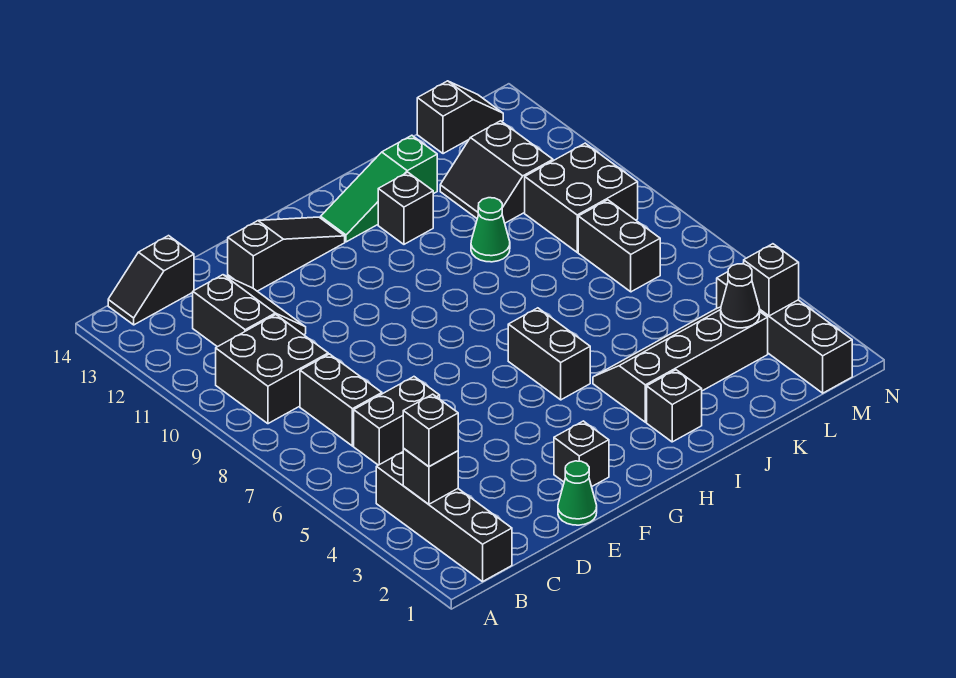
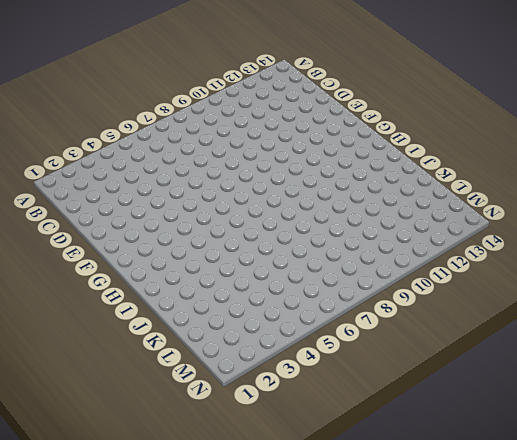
none -> black 1x4 brick [376,452,512,582]
none -> black 2x2 brick [216,315,328,424]
none -> black 1x2 slope [108,236,194,325]

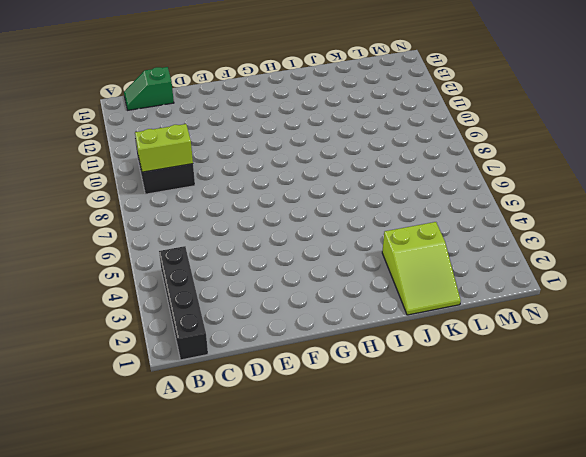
lime 1x2 brick [135,124,193,172] -> none
green 1x2 slope [124,67,174,110] -> black 1x2 slope [108,236,194,325]
lime 2x3 slope [382,222,461,315] -> black 2x4 slope [593,307,768,422]
none -> black 1x2 brick [354,377,440,465]
none -> black 1x2 brick [300,354,382,446]
none -> black 2x2 slope [193,275,306,347]

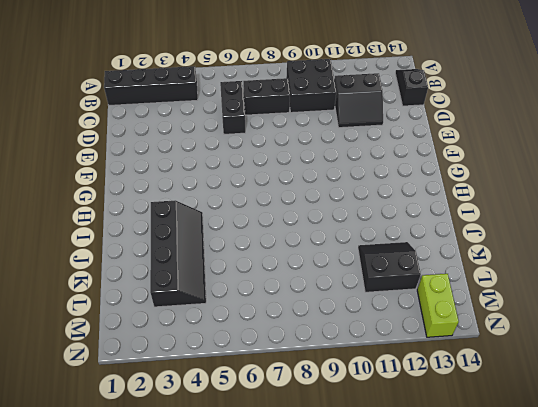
lime 1x2 brick [417,274,459,337] -> none
none -> green 1x1 cone [558,461,597,525]
none -> black 1x3 slope [228,217,345,291]
none -> black 1x1 brick [554,421,609,487]

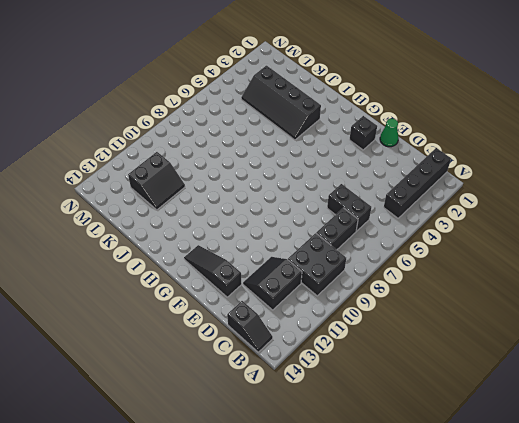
none -> black 1x2 brick [508,308,590,400]
none -> green 1x3 slope [321,135,437,242]
none -> black 1x1 brick [647,370,702,442]

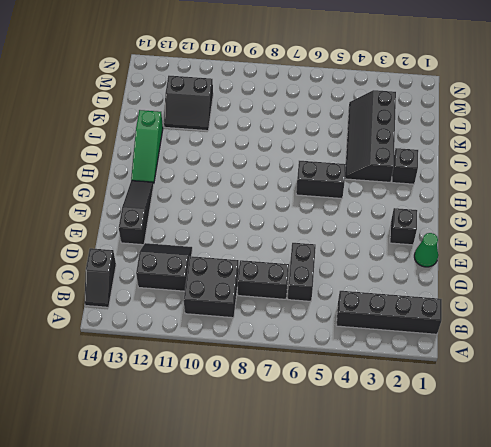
none -> black 1x1 brick [378,172,433,244]
none -> green 1x1 cone [471,198,510,262]
none -> black 1x2 brick [578,200,660,292]

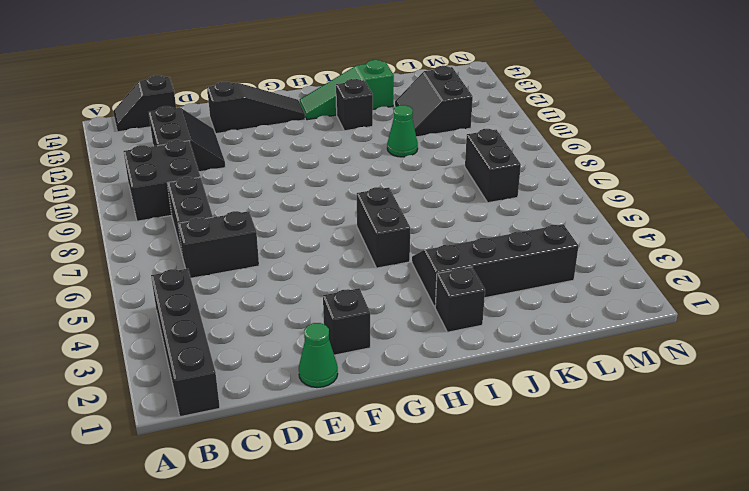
none -> black 2x2 brick [525,143,638,252]
none -> black 1x2 slope [417,81,503,154]
none -> black 1x4 brick [717,263,852,393]

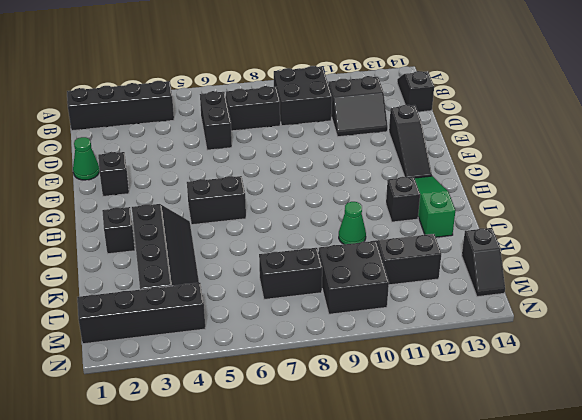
none -> black 1x1 brick [403,449,458,504]
none -> black 1x1 cone [721,264,760,328]
none -> black 1x1 brick [744,244,799,316]

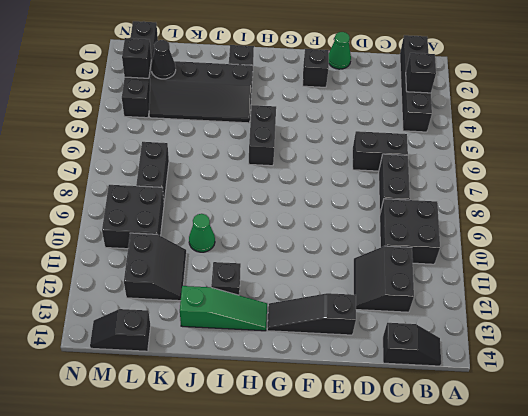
none -> black 1x1 brick [403,394,458,467]

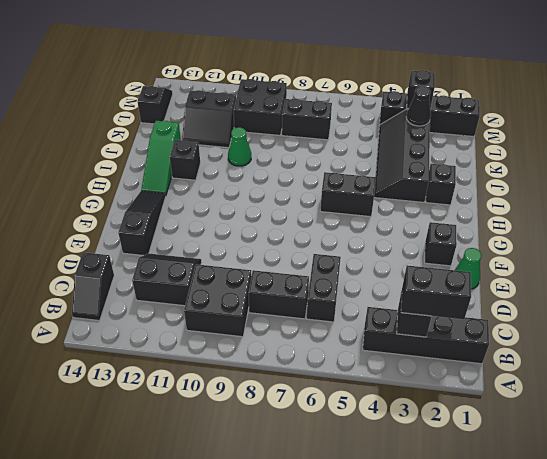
black 1x2 brick [401,265,471,319] -> black 1x1 brick [403,394,458,467]

